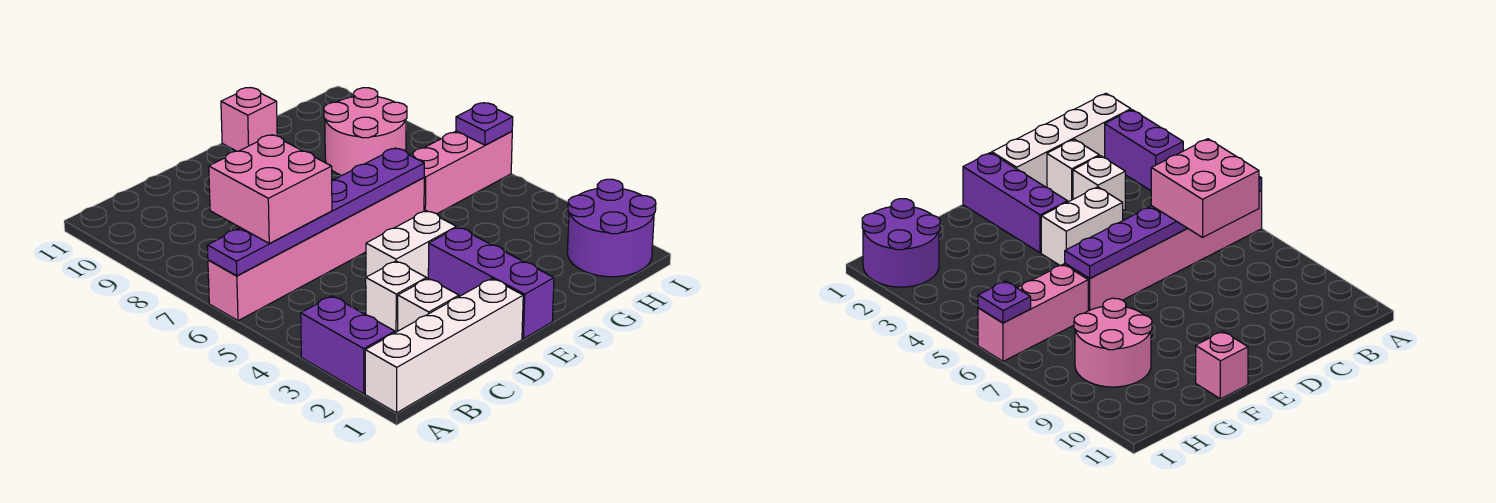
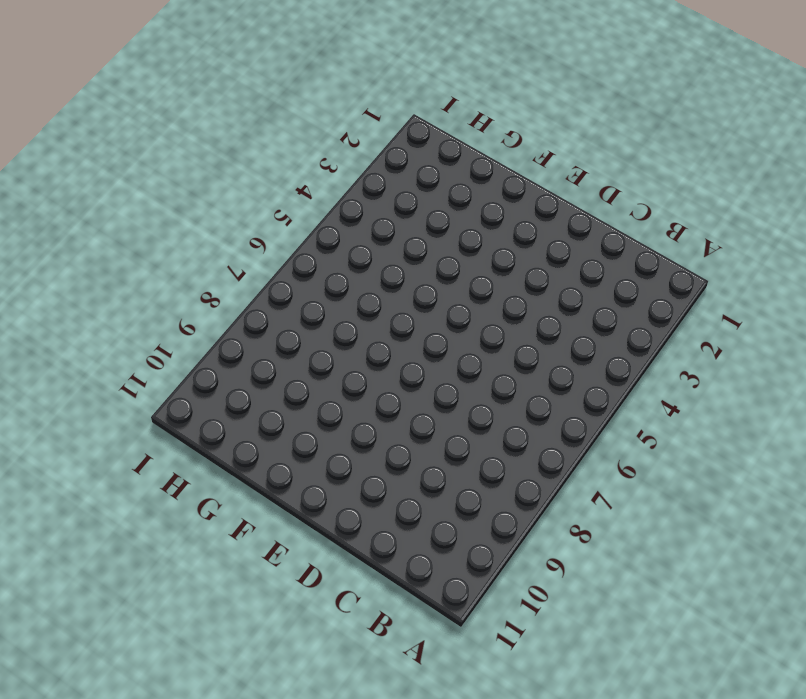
none -> white 1x4 brick [365,279,523,413]
none -> purple 1x2 brick [301,296,395,394]
none -> pink 1x6 brick [208,178,424,321]

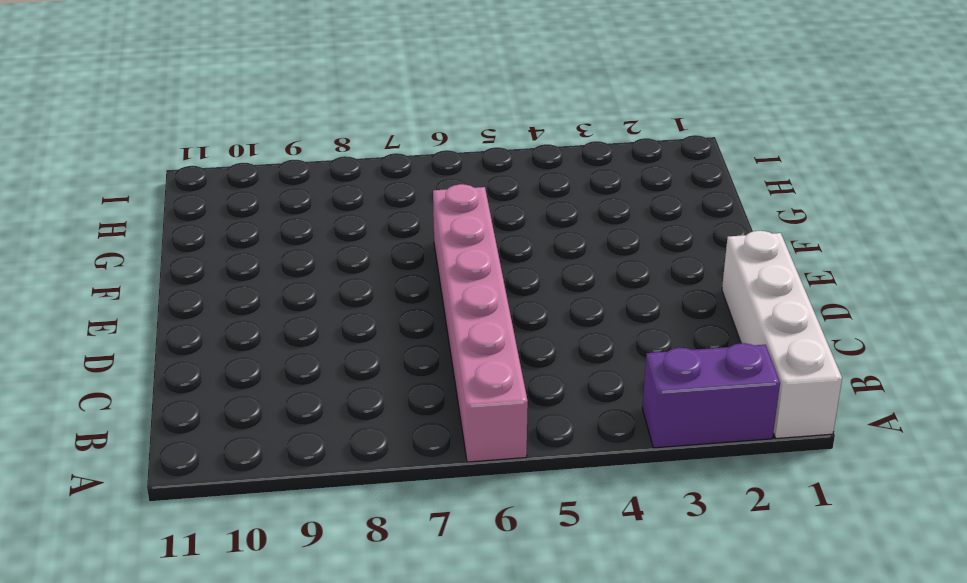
none -> white 1x1 brick [398,279,459,331]
none -> white 1x1 brick [366,261,426,333]
none -> white 1x2 brick [366,211,456,279]

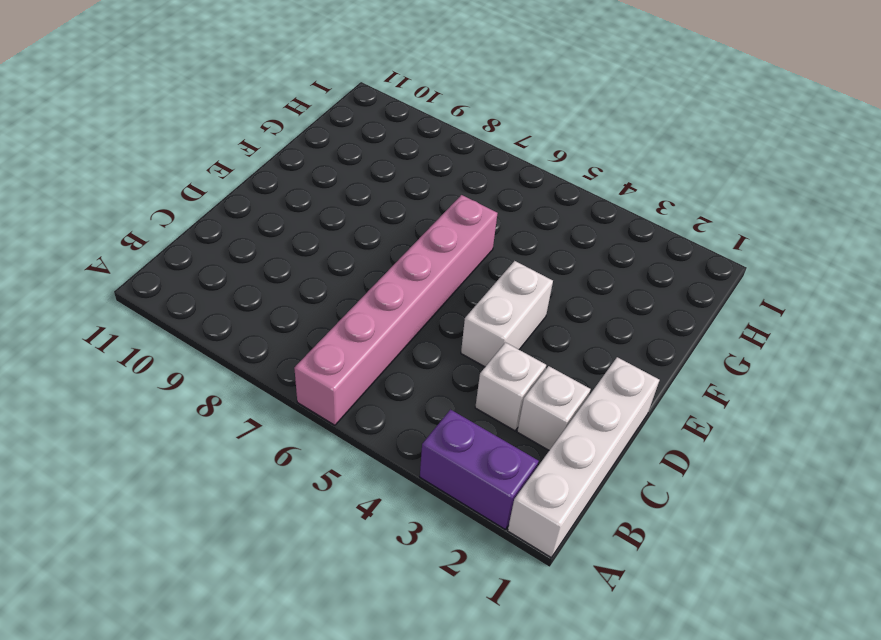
none -> purple 1x3 brick [428,227,554,339]
none -> pink 1x1 brick [221,88,277,151]
none -> pink 1x3 brick [410,131,512,214]

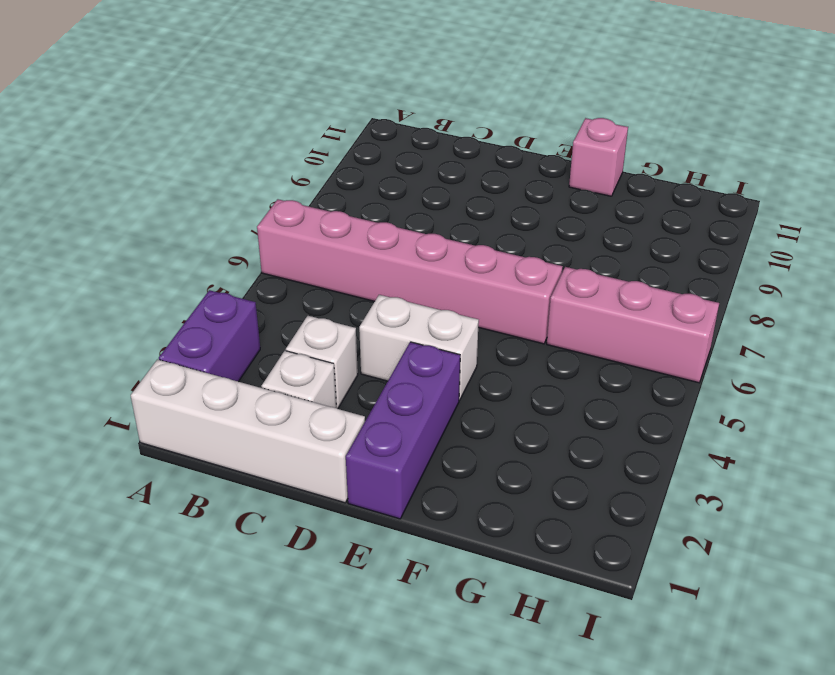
none -> pink 2x2 round brick [324,88,407,176]
none -> purple 2x2 round brick [567,179,656,277]
none -> purple 1x6 plate [207,148,424,276]

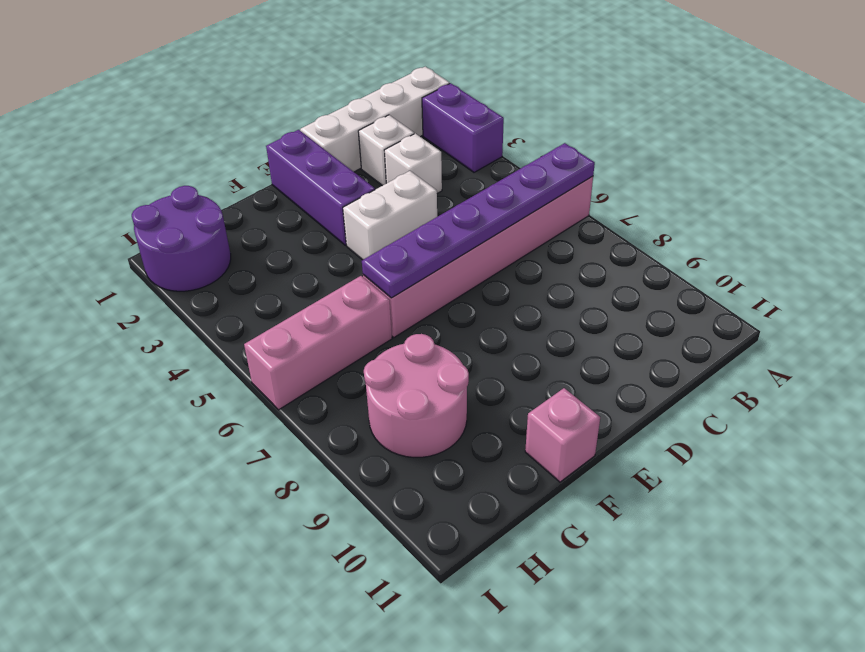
none -> purple 1x1 plate [456,103,513,145]
none -> pink 2x2 brick [209,135,332,243]

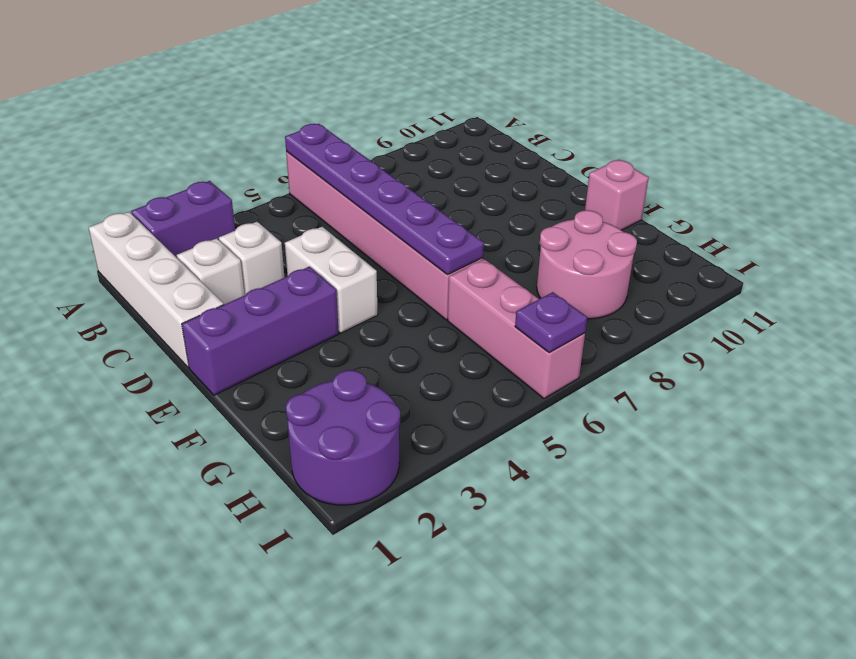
none -> pink 2x2 brick [209,135,332,243]

